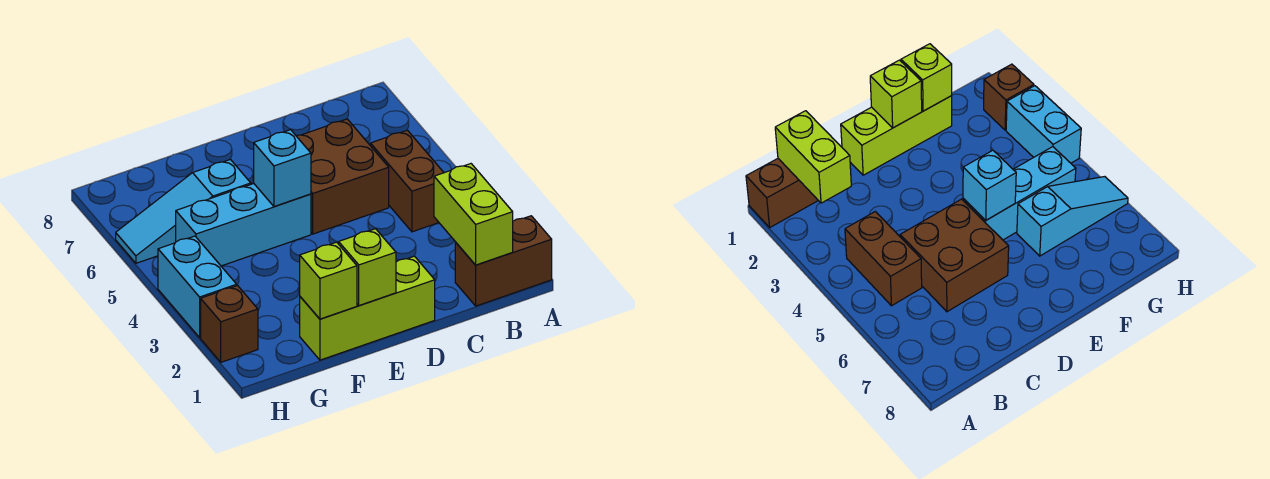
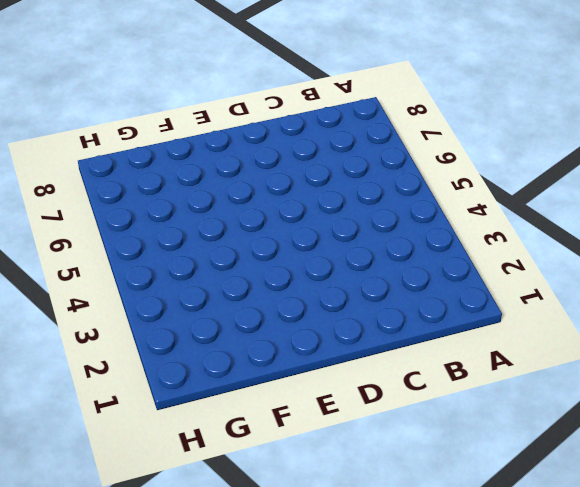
none -> brown 1x2 brick [455,216,552,306]
none -> brown 1x2 brick [370,130,444,232]
none -> brown 2x2 brick [297,119,389,234]

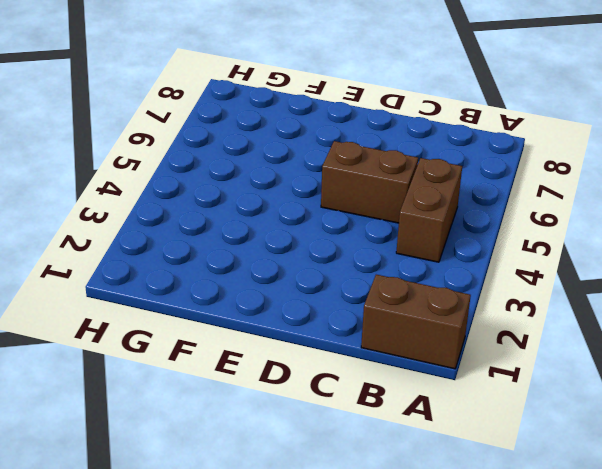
brown 1x2 brick [321,141,418,223] -> brown 2x2 brick [297,119,389,234]
none -> lime 1x3 brick [300,256,435,360]
none -> cyan 1x3 brick [176,184,311,266]
none -> cyan 1x3 slope [116,159,251,263]

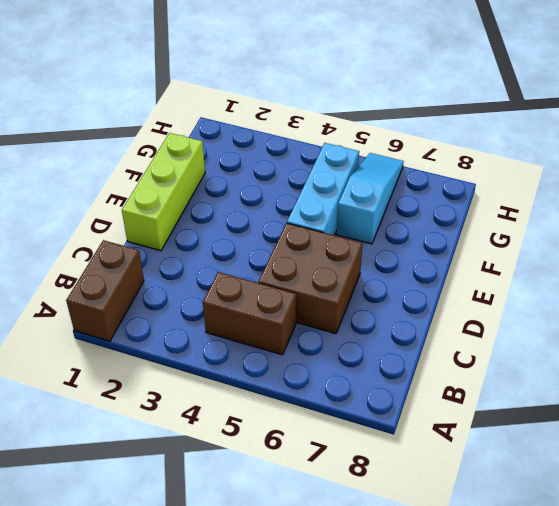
none -> brown 1x1 brick [201,286,258,362]
none -> cyan 1x2 brick [158,236,237,337]
none -> lime 1x2 brick [434,164,513,265]

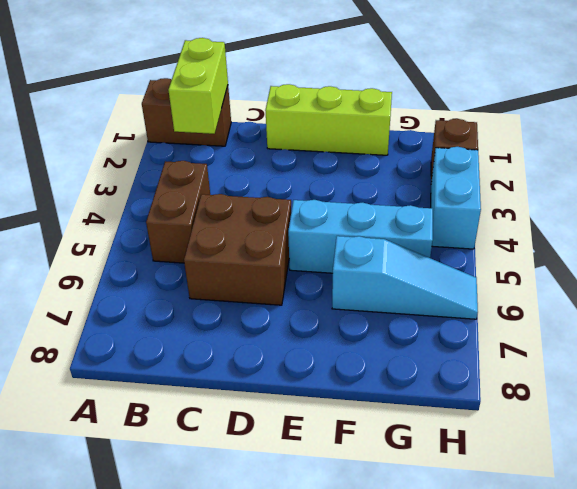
none -> lime 1x1 brick [339,229,396,305]
none -> cyan 1x1 brick [254,130,311,206]
none -> lime 1x1 brick [300,242,357,319]

